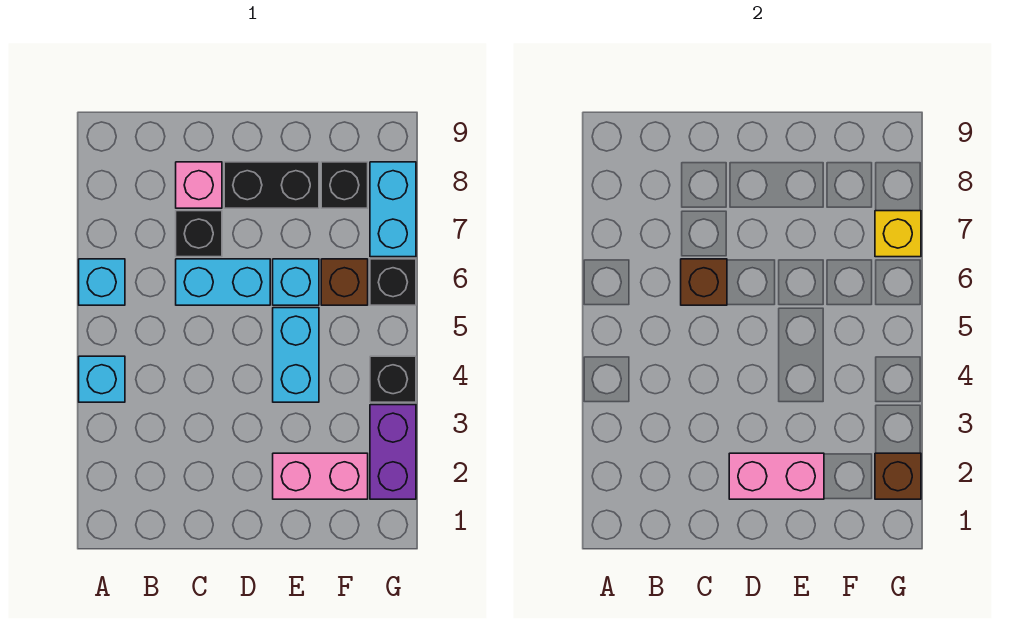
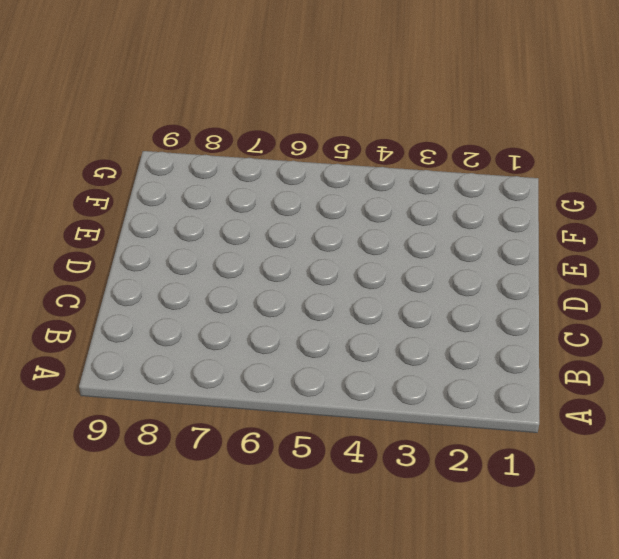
none -> cyan 1x1 brick [79,356,125,402]
none -> cyan 1x1 brick [79,259,125,305]
none -> cyan 1x2 brick [176,259,270,305]

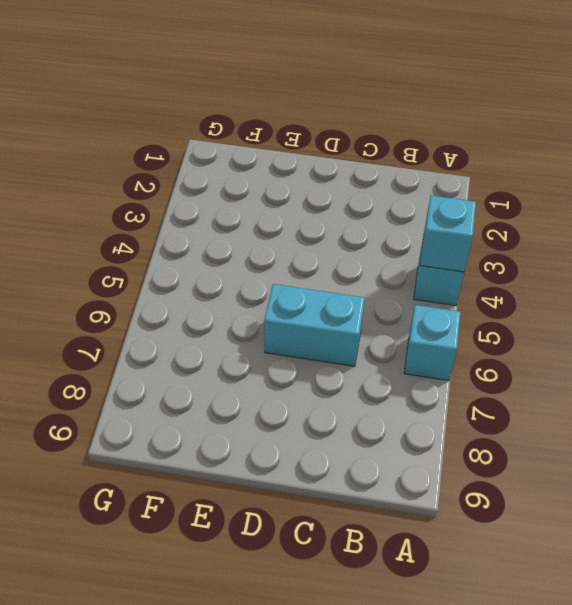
cyan 1x1 brick [420,196,476,272] -> cyan 1x1 brick moved to [273,259,319,305]
none -> black 1x1 brick [176,211,222,257]
none -> pink 1x1 brick [176,162,222,208]
none -> black 1x2 brick [224,162,319,208]

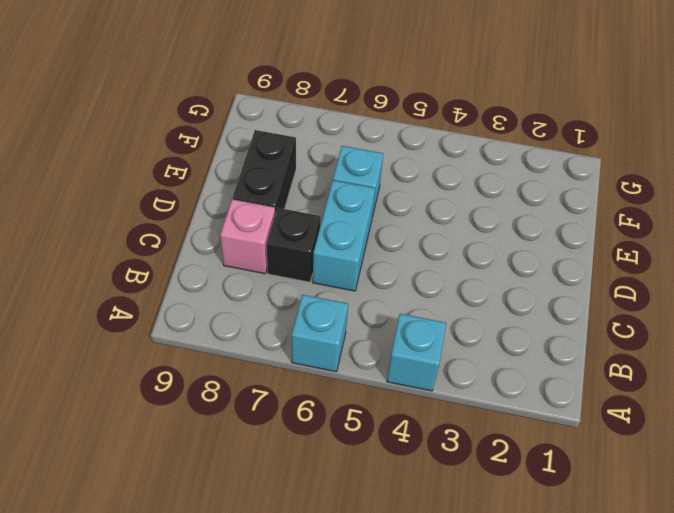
none -> pink 1x2 brick [273,453,368,499]
none -> cyan 1x2 brick [273,308,319,402]
none -> brown 1x1 brick [321,259,368,305]

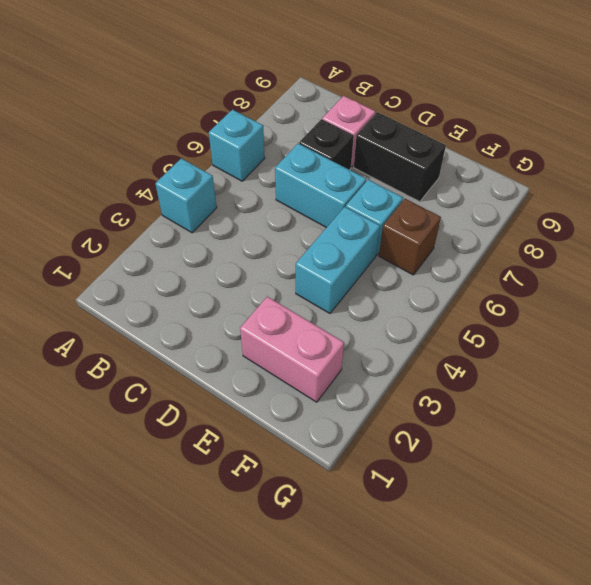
none -> black 1x1 brick [321,162,368,208]
none -> purple 1x2 brick [370,405,416,499]
none -> black 1x1 brick [370,356,416,402]

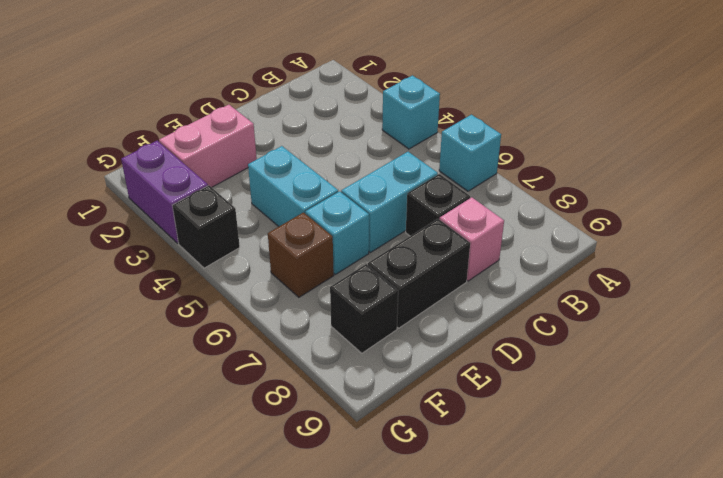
none -> black 1x1 brick [370,259,416,305]
none -> cyan 1x2 brick [370,162,416,257]
none -> brown 1x1 brick [681,259,727,305]

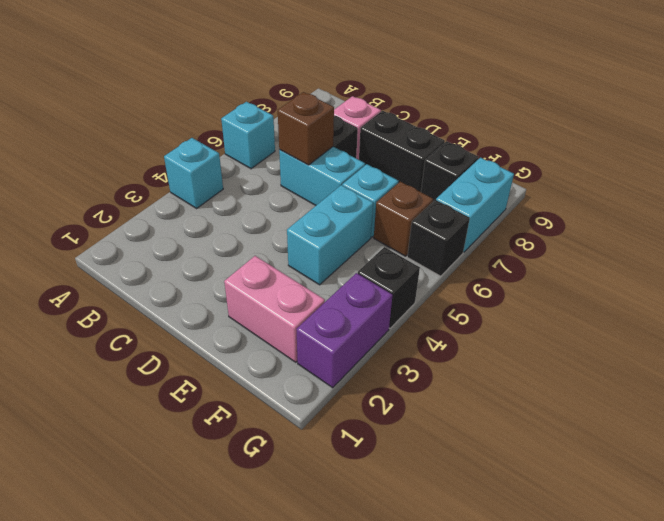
none -> pink 1x2 brick [729,453,824,499]
none -> brown 1x1 brick [875,453,921,499]
none -> yellow 1x1 brick [875,211,921,257]

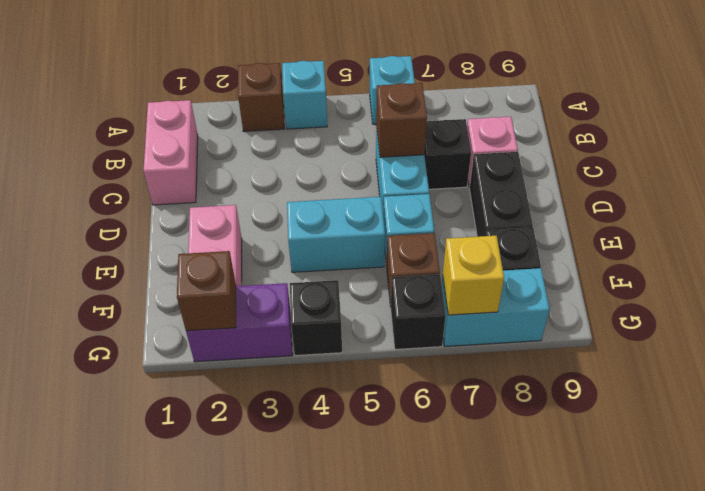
brown 1x1 brick [238,63,284,131] -> none
pink 1x2 brick [143,100,198,205] -> pink 1x2 brick moved to [729,453,824,499]

